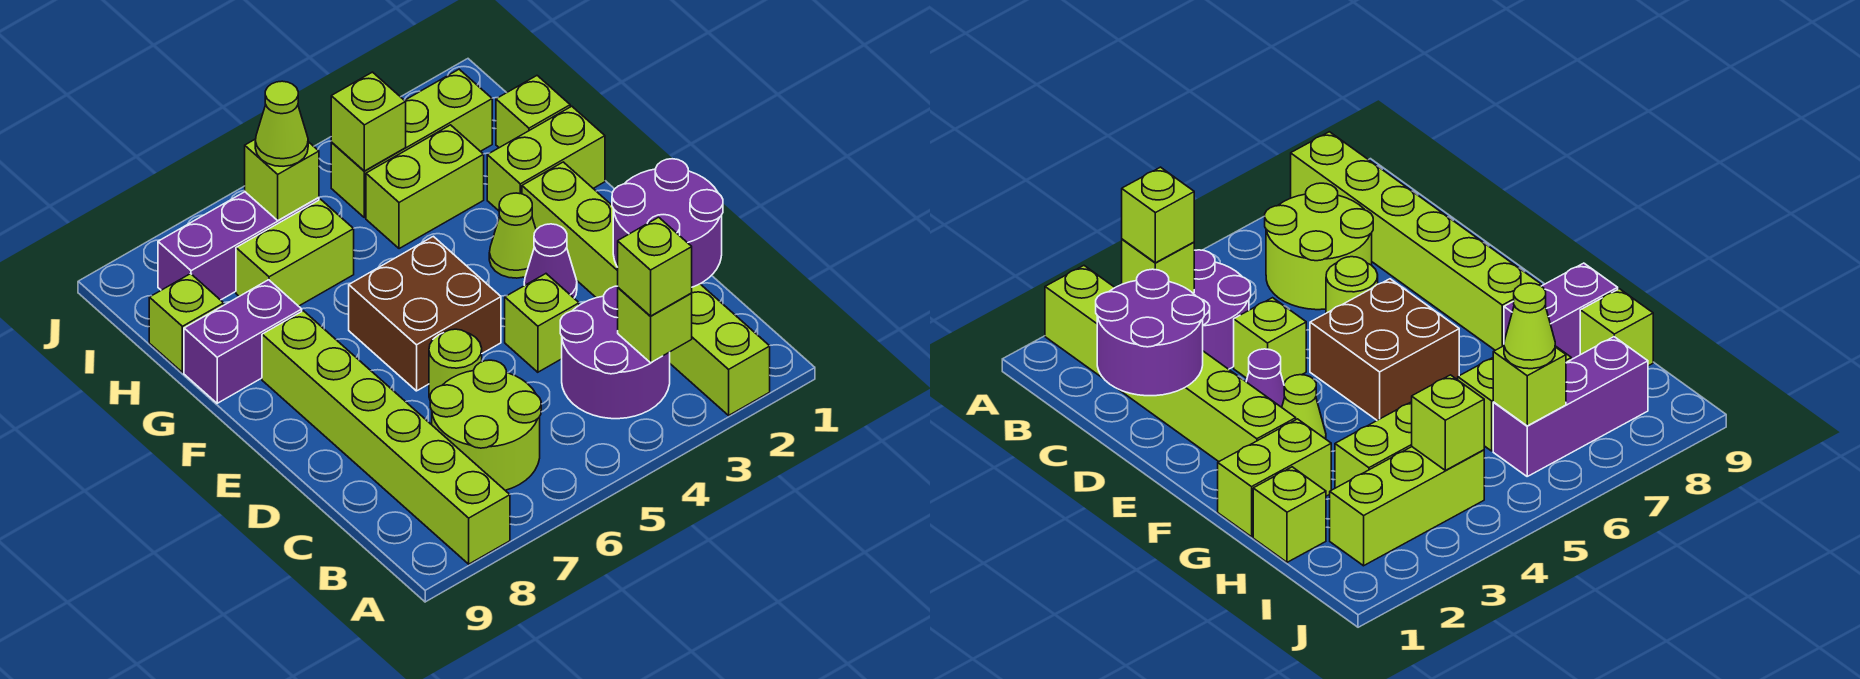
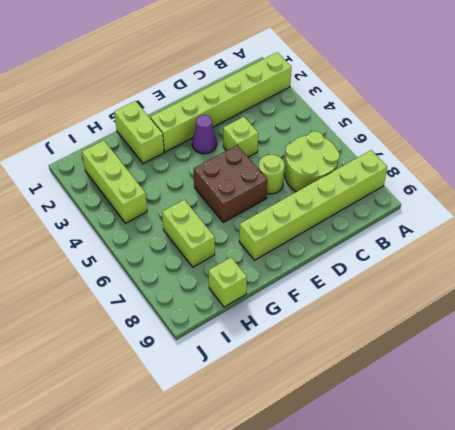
none -> purple 2x2 round brick [560,286,670,419]
none -> lime 1x1 cone [489,193,536,278]
none -> purple 1x2 brick [184,280,302,403]

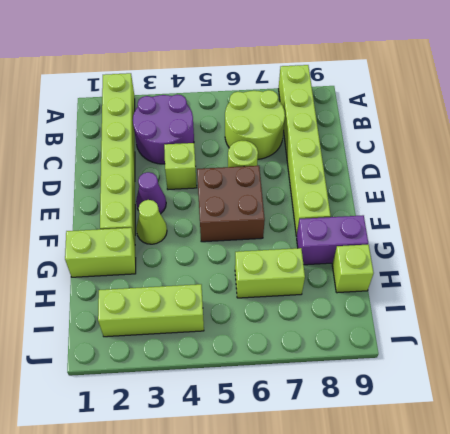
none -> lime 1x1 brick [496,76,570,148]
none -> lime 1x2 brick [366,125,484,249]
none -> purple 1x3 brick [158,192,319,300]

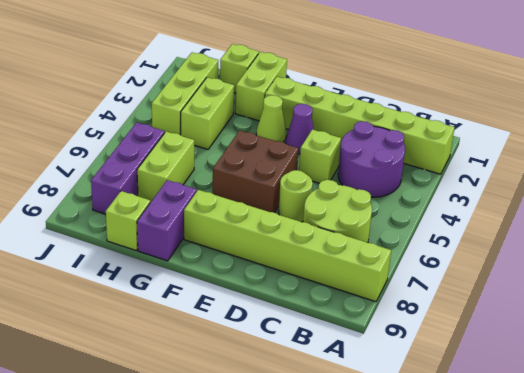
none -> lime 1x1 brick [618,288,692,363]
none -> purple 2x2 round brick [612,159,723,287]
none -> lime 1x1 brick [331,72,406,171]

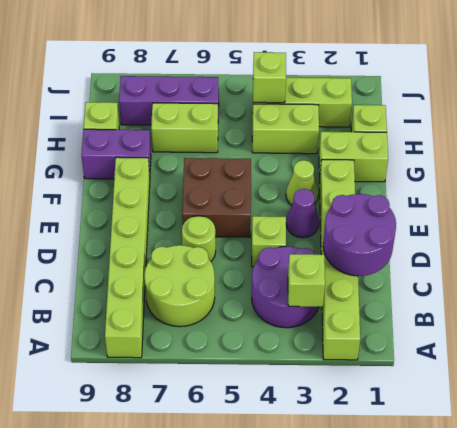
none -> lime 1x1 brick [245,139,319,220]
none -> lime 1x1 brick [618,217,692,316]
none -> lime 1x1 cone [255,81,308,166]

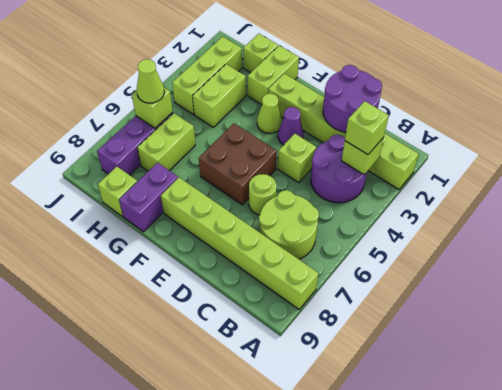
none -> lime 1x1 brick [331,72,406,171]

